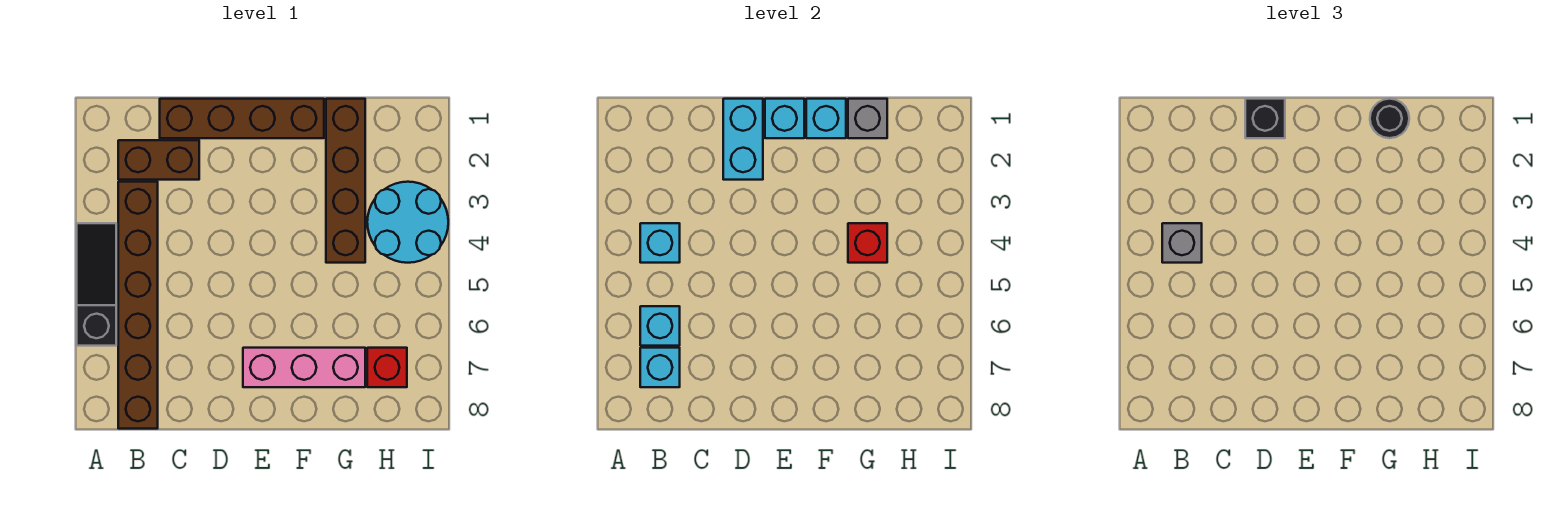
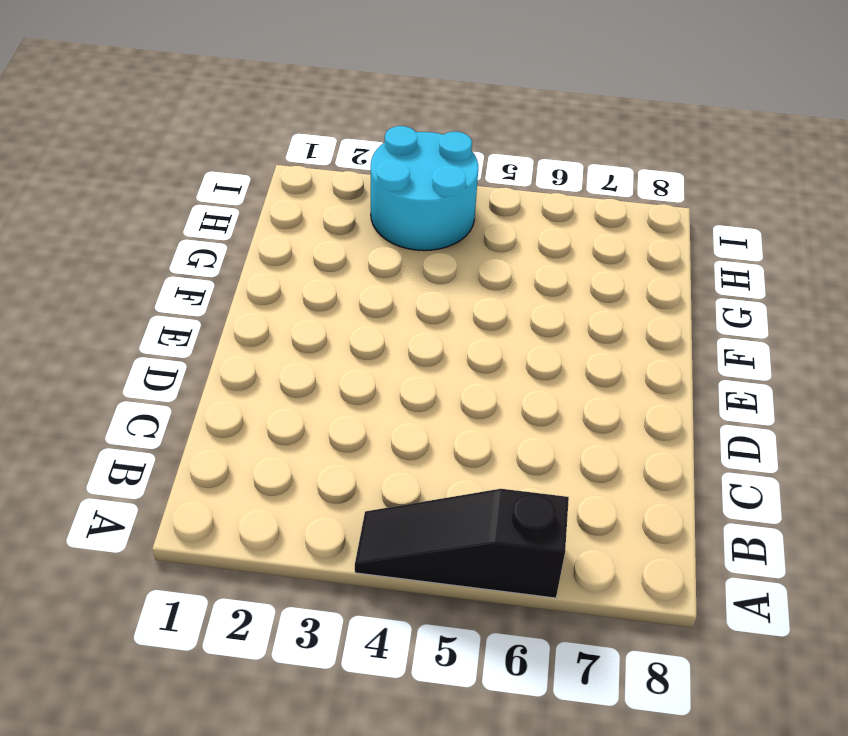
none -> brown 1x2 brick [118,140,199,180]
none -> brown 1x6 brick [118,182,158,429]
none -> brown 1x4 brick [160,99,324,138]

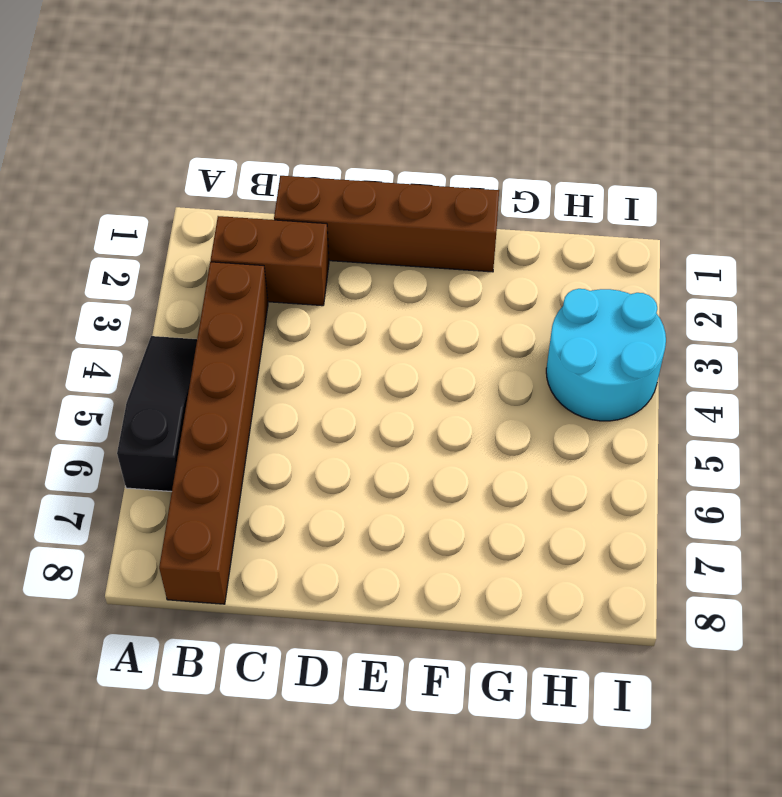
none -> pink 1x3 brick [243,348,365,387]
none -> brown 1x4 brick [326,99,365,263]
none -> red 1x1 brick [367,348,407,387]

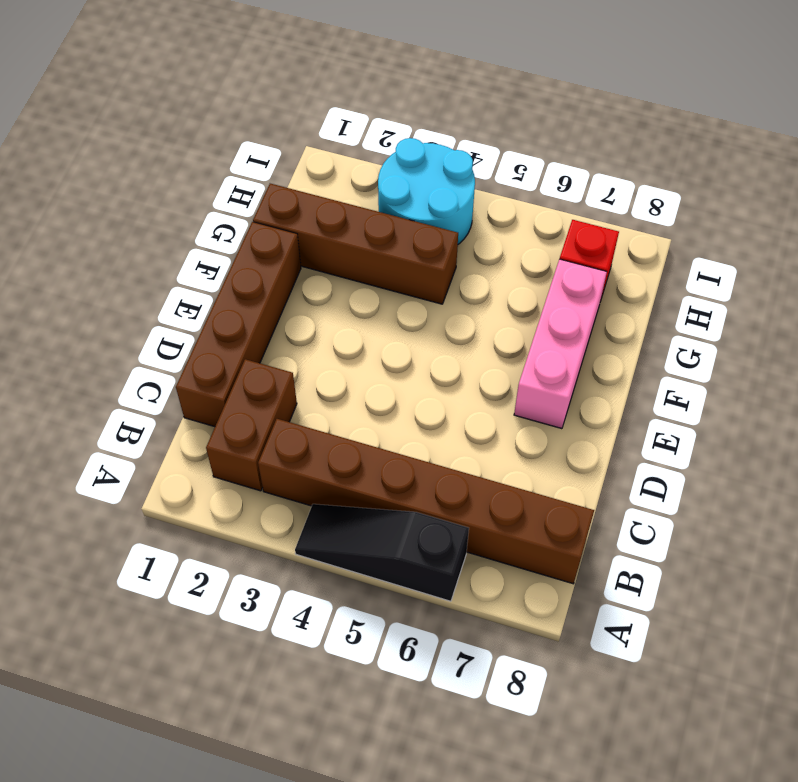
none -> cyan 1x1 brick [640,223,680,263]
none -> cyan 1x1 brick [640,306,680,346]
none -> cyan 1x1 brick [640,348,680,387]

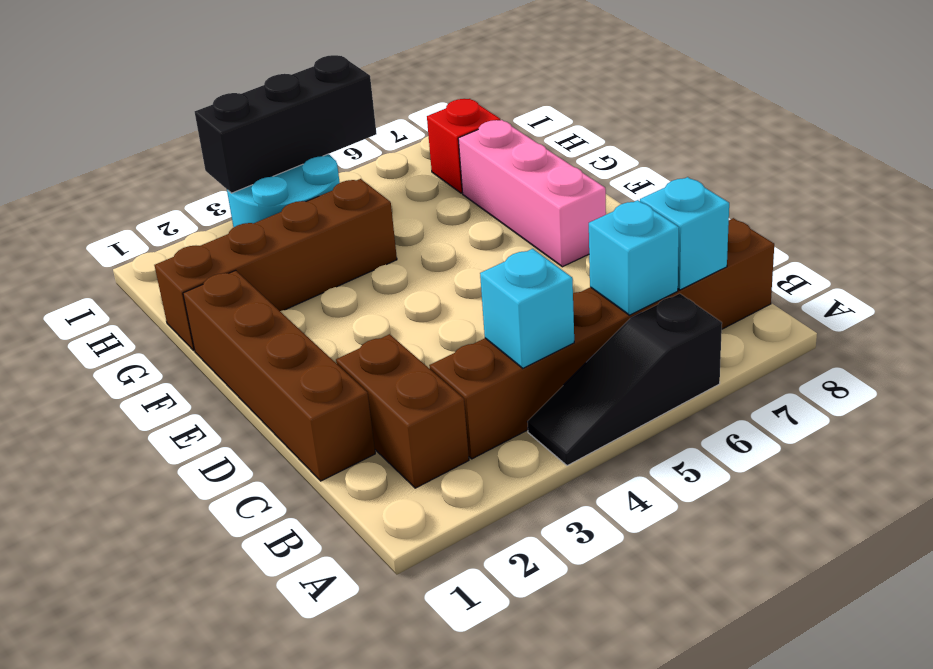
black 1x3 brick [195,55,377,193] -> none
none -> cyan 1x2 brick [723,99,763,180]
none -> cyan 1x1 brick [765,99,804,138]
none -> cyan 1x1 brick [806,99,846,138]

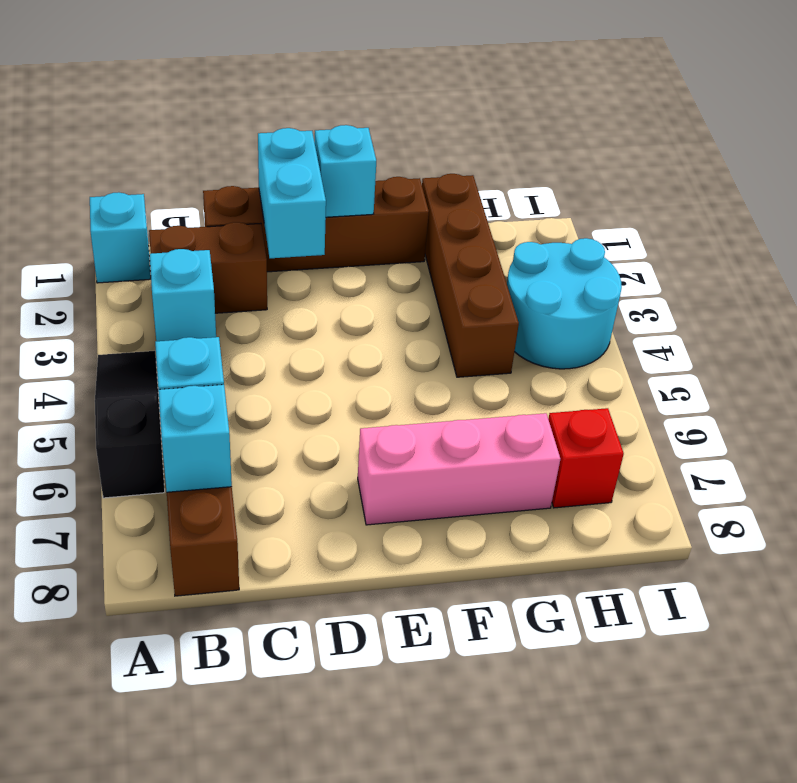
cyan 1x1 brick [90,192,151,283] -> cyan 1x1 brick moved to [806,99,846,138]
none -> grey 1x1 brick [848,99,887,138]
none -> red 1x1 brick [848,223,887,263]
none -> grey 1x1 brick [1162,223,1202,263]

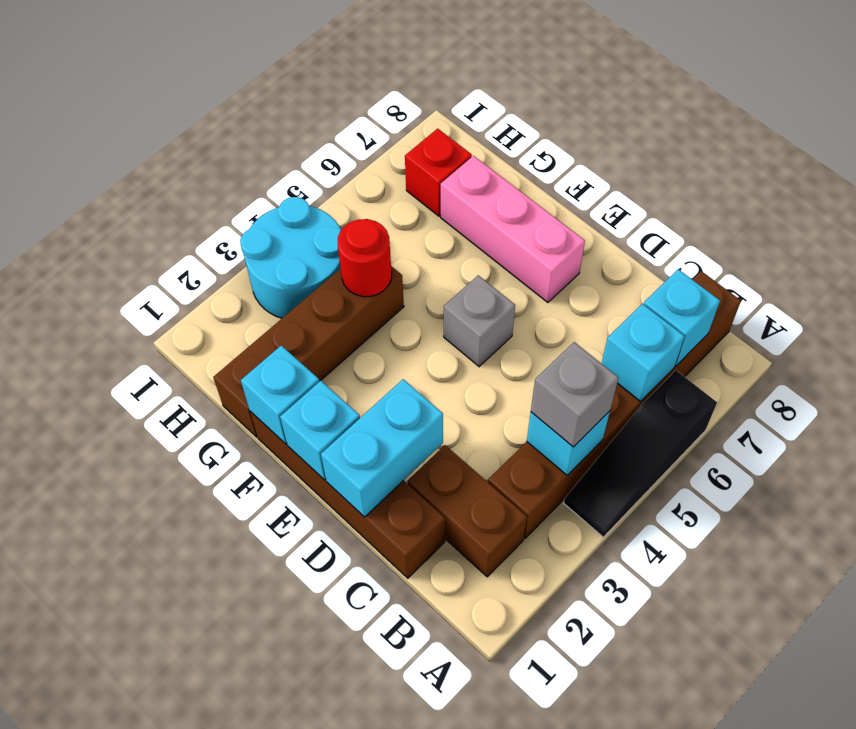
grey 1x1 brick [444,275,515,367] -> grey 1x1 brick moved to [848,99,887,138]
red 1x1 round brick [338,219,392,297] -> red 1x1 brick [848,223,887,263]
none -> black 1x1 brick [1245,99,1285,138]
none -> black 1x1 round brick [1370,99,1409,138]

